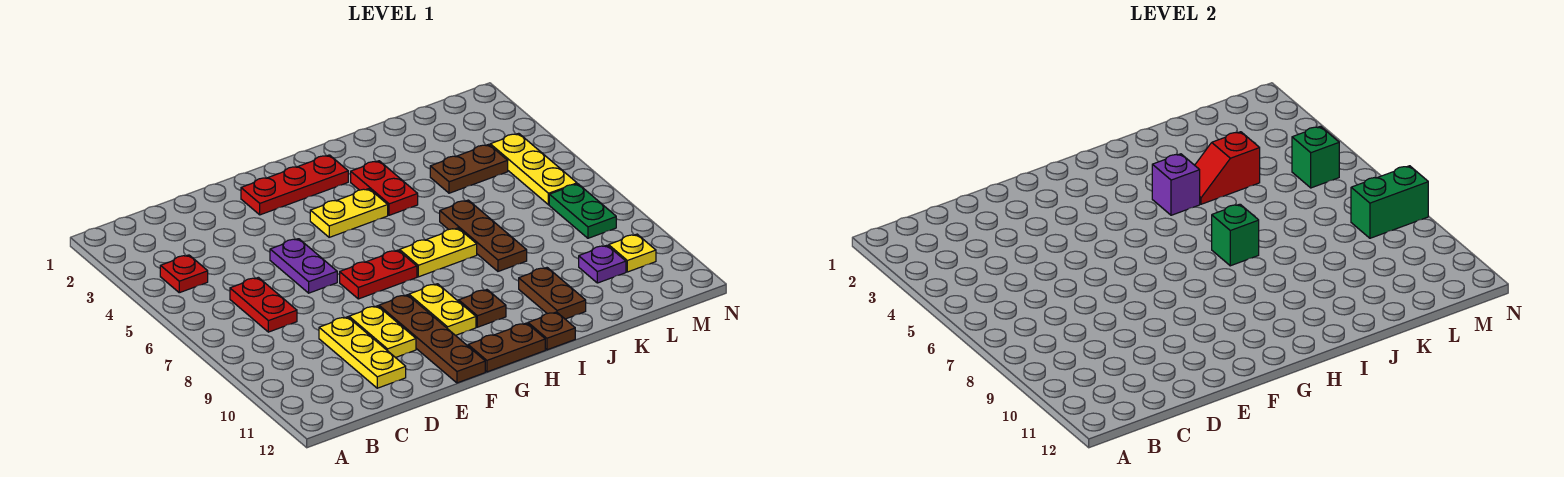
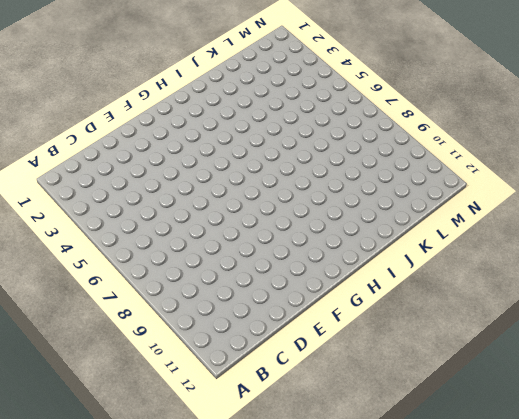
none -> red 1x1 plate [160,255,208,293]
none -> red 1x2 plate [230,277,297,332]
none -> yellow 1x3 plate [319,317,406,388]

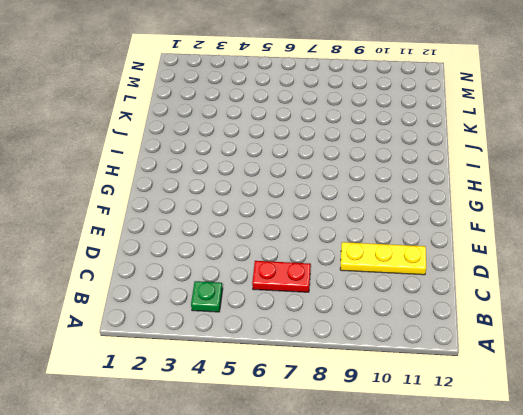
green 1x1 plate [191,281,223,312] -> red 1x1 plate [160,255,208,293]
none -> purple 1x2 plate [270,239,337,293]
none -> yellow 1x2 plate [349,306,416,358]
none -> red 1x3 plate [241,155,348,215]

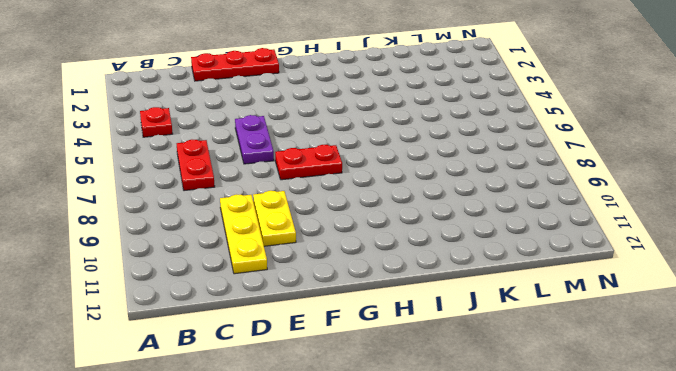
red 1x3 plate [191,48,279,81] -> red 1x3 plate moved to [241,155,348,215]
none -> brown 1x4 plate [379,295,485,383]
none -> yellow 1x2 plate [310,189,388,237]
none -> yellow 1x2 plate [409,284,476,335]

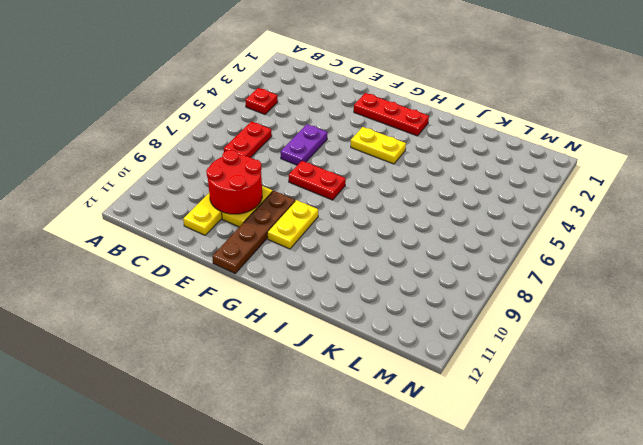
red 2x2 round brick [206,150,262,214] -> none
none -> brown 1x2 plate [468,323,545,372]
none -> yellow 1x2 plate [400,228,477,277]
none -> brown 1x1 plate [459,290,506,327]

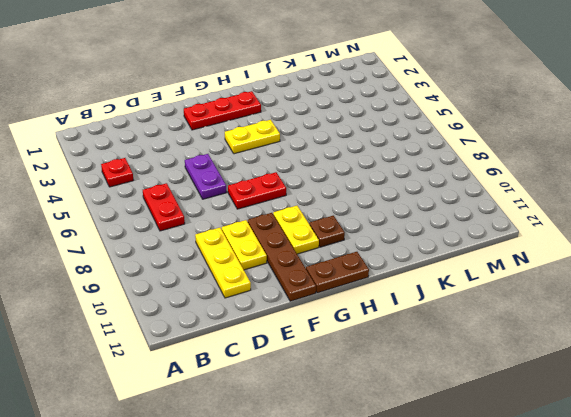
none -> yellow 1x2 plate [400,228,477,277]
none -> red 1x2 plate [351,161,418,215]
none -> brown 1x1 plate [528,312,575,350]

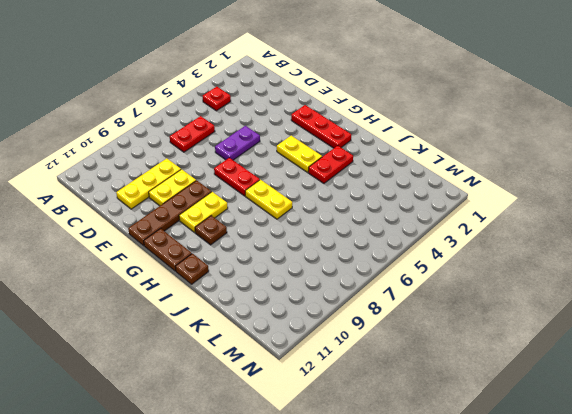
none -> brown 1x3 plate [440,200,527,271]
none -> brown 1x2 plate [519,268,586,319]
none -> brown 1x2 plate [430,144,508,193]

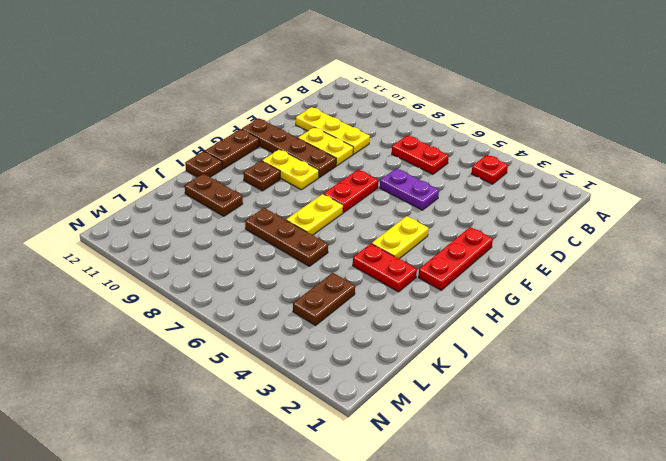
none -> purple 1x1 plate [579,245,626,283]
none -> yellow 1x3 plate [490,133,577,205]
none -> green 1x2 plate [549,184,616,238]

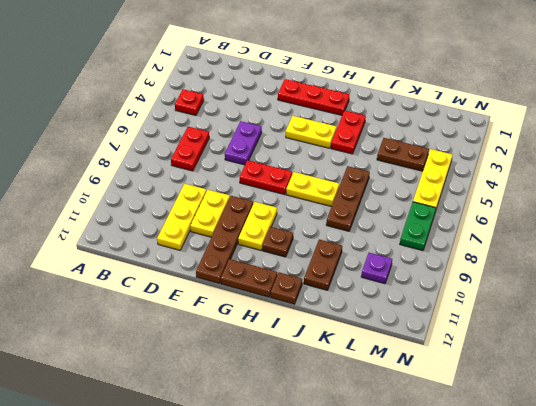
none -> yellow 1x1 plate [609,234,656,272]
none -> purple 1x1 brick [1152,154,1200,215]
none -> green 1x1 brick [1212,204,1259,266]

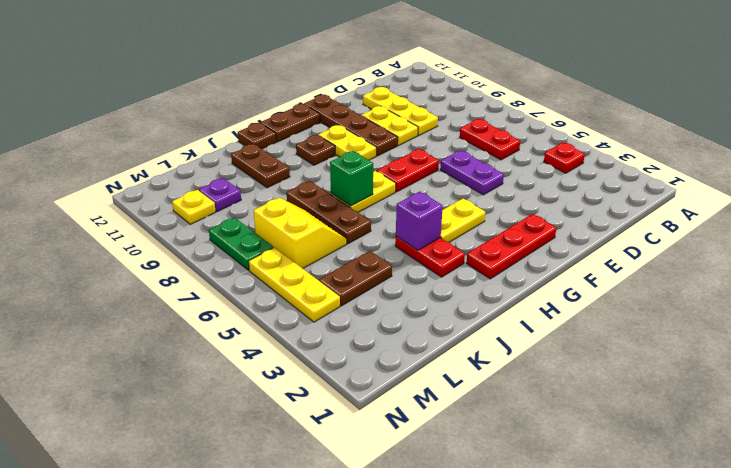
yellow 2x2 slope [254,197,347,268] -> none
none -> red 1x2 slope [1195,132,1260,204]
none -> green 1x1 brick [1292,126,1339,188]
none -> green 1x2 brick [1351,166,1428,238]

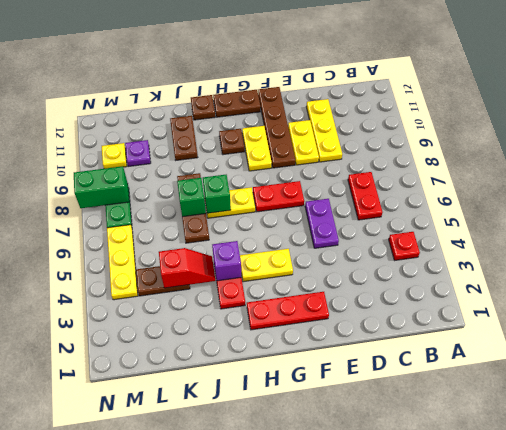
green 1x1 brick [177,178,206,217] -> green 1x1 brick moved to [1292,126,1339,188]

